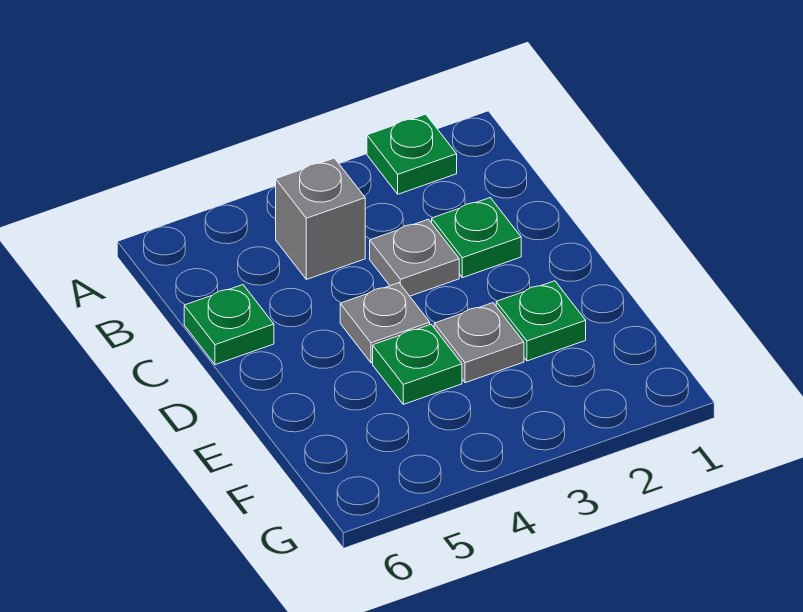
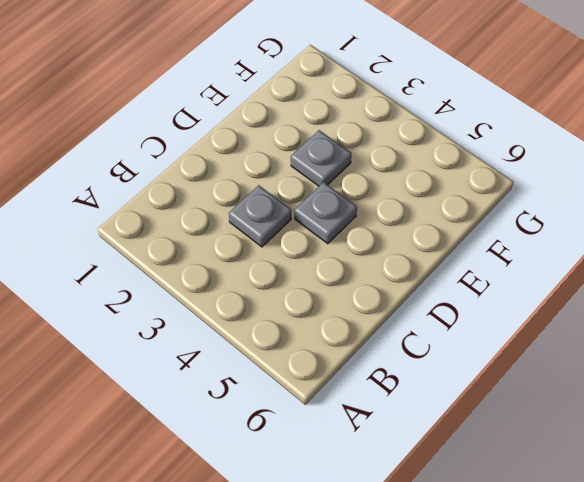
none -> green 1x1 plate [367,114,457,194]
none -> grey 1x1 brick [276,158,365,280]

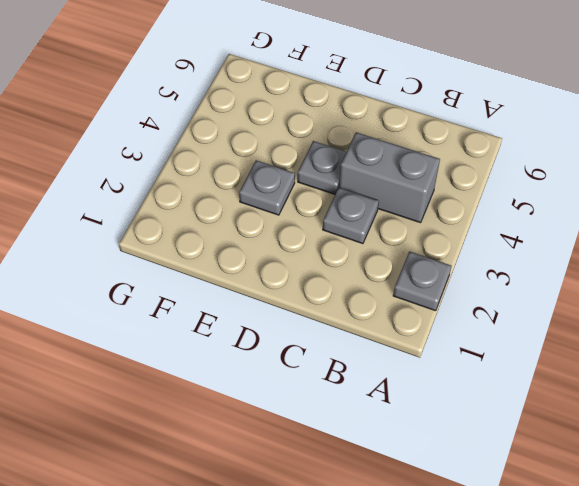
grey 1x1 plate [393,252,451,311] -> green 1x1 plate [367,114,457,194]
grey 1x2 brick [339,132,440,223] -> grey 1x1 brick [276,158,365,280]
none -> green 1x1 plate [432,198,521,278]
none -> green 1x1 plate [184,285,274,365]

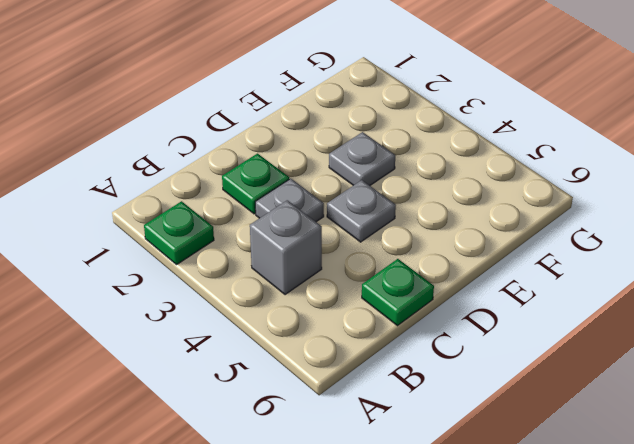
none -> green 1x1 plate [496,281,586,361]
none -> green 1x1 plate [373,325,462,404]

